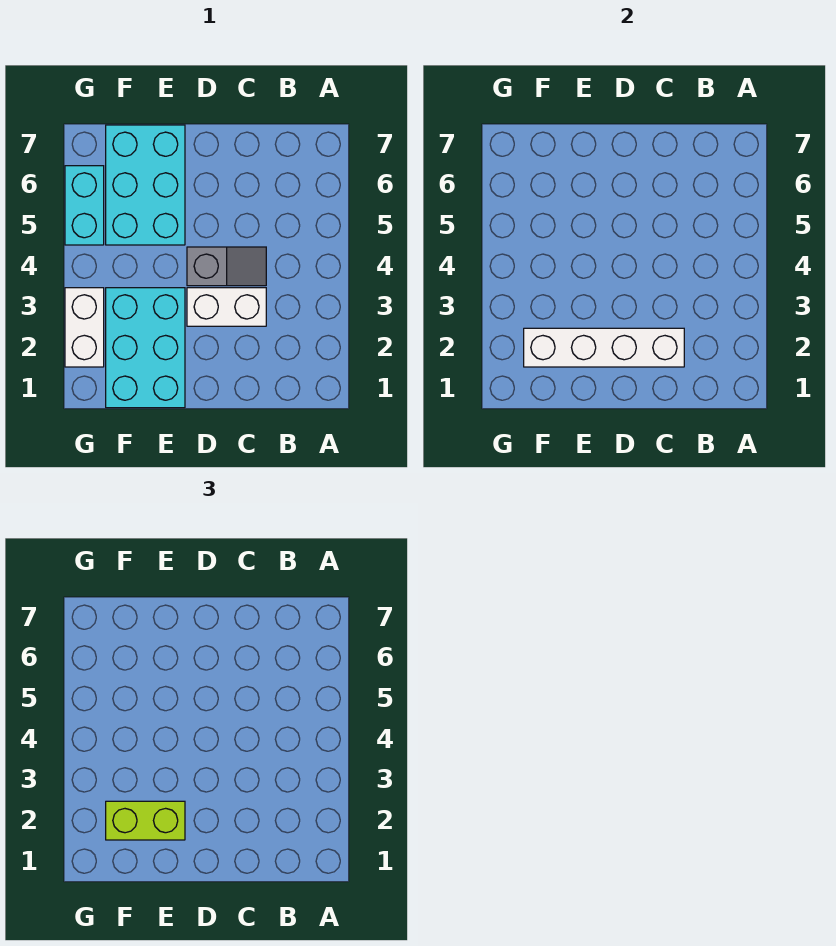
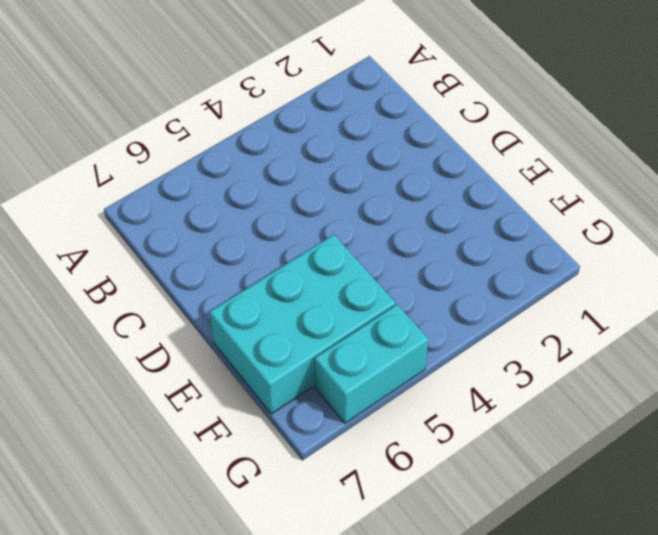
none -> white 1x2 brick [187,288,266,326]
none -> grey 1x2 slope [187,247,266,286]

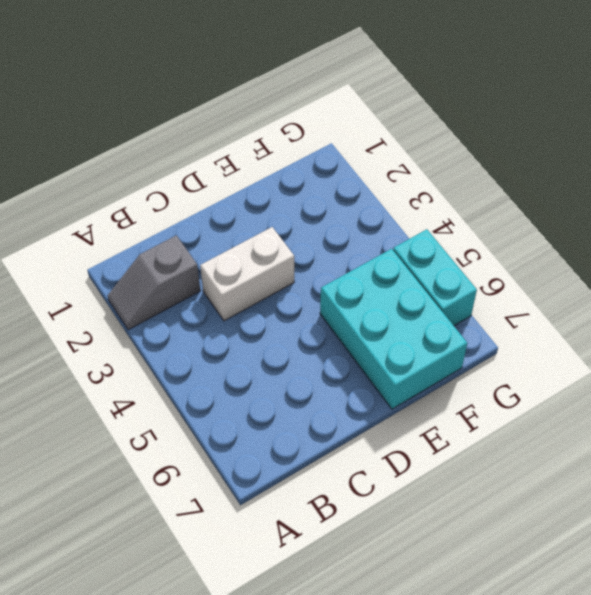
grey 1x2 slope [108,235,200,330] -> grey 1x2 slope moved to [187,247,266,286]
none -> cyan 2x3 brick [106,288,185,408]
none -> white 1x2 brick [65,288,104,367]

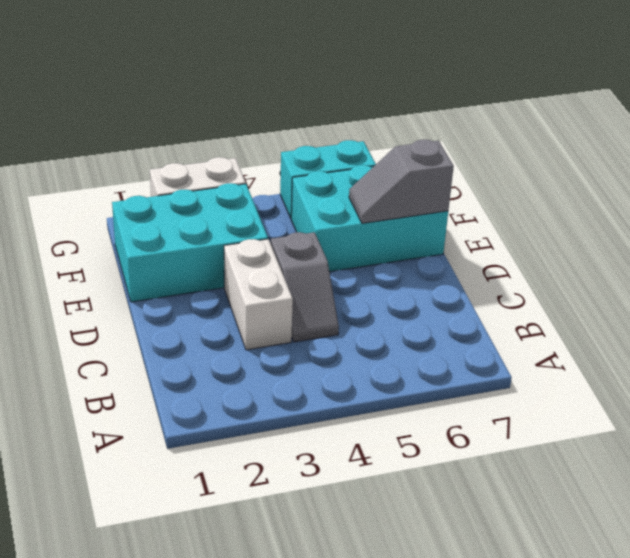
grey 1x2 slope [349,140,454,223] -> none
none -> white 1x4 brick [524,328,684,367]
none -> lime 1x2 brick [106,801,185,840]

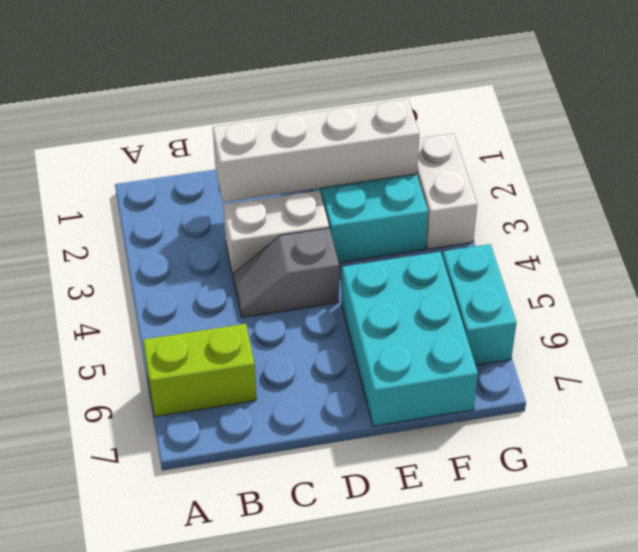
lime 1x2 brick [143,324,256,417] -> lime 1x2 brick moved to [106,801,185,840]

